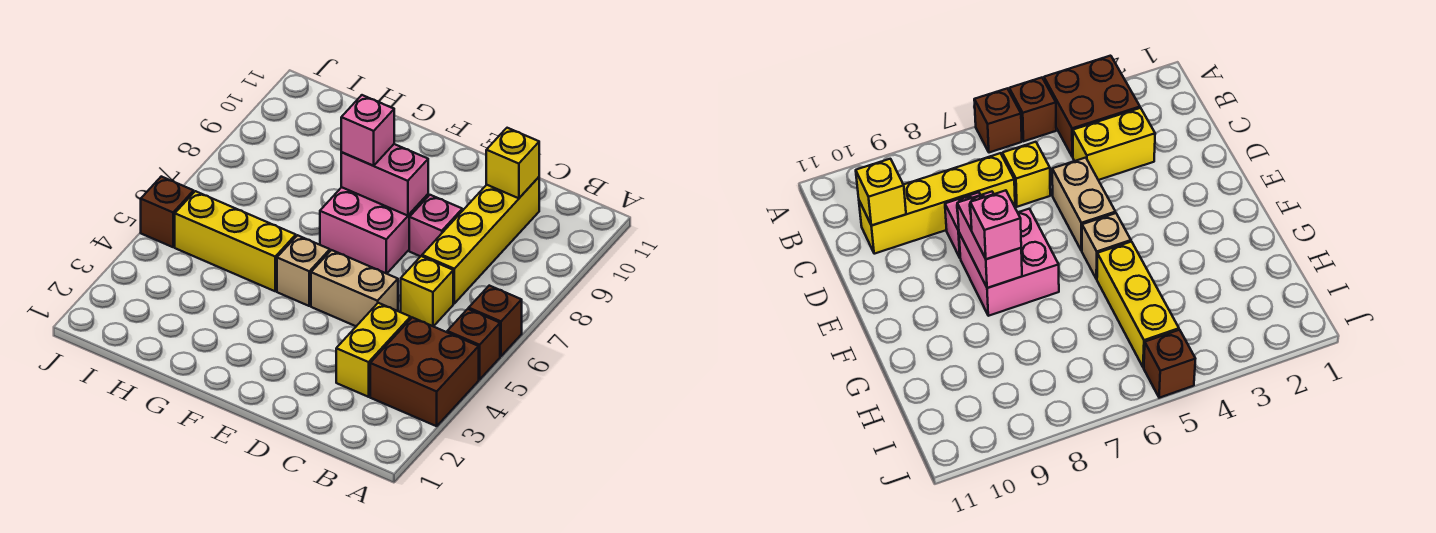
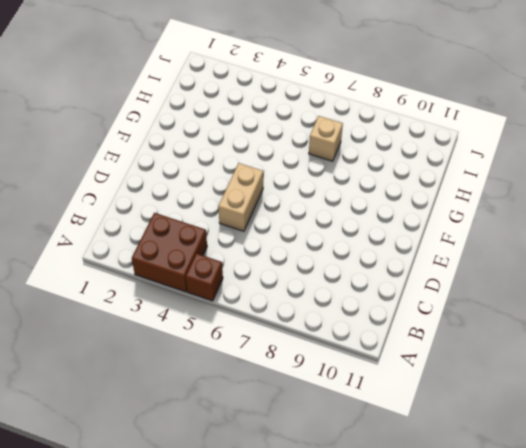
tan 1x1 brick [309,116,343,161] -> tan 1x1 brick moved to [277,235,330,306]
none -> brown 1x1 brick [469,286,522,356]
none -> yellow 1x2 brick [336,303,411,397]
none -> yellow 1x1 brick [401,256,453,326]

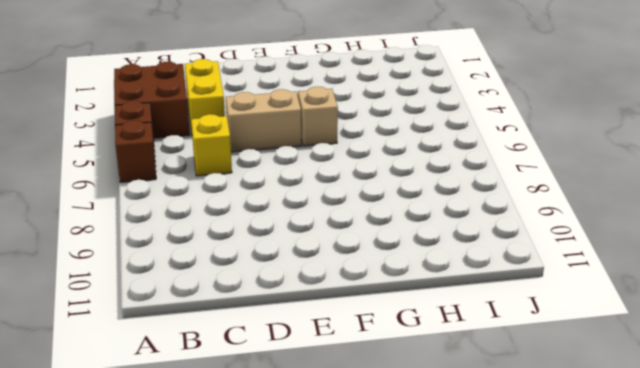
none -> yellow 1x4 brick [422,177,539,303]
none -> pink 1x1 brick [409,195,462,256]
none -> pink 2x2 brick [320,187,428,274]

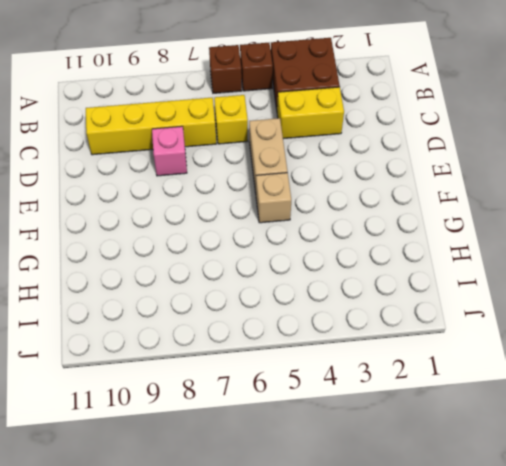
none -> pink 2x2 brick [320,187,428,274]
none -> yellow 1x3 brick [175,191,296,291]
none -> brown 1x1 brick [141,177,194,247]

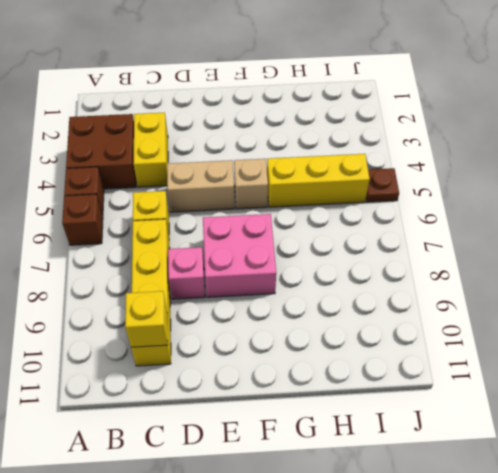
brown 1x1 plate [366,168,399,202] -> brown 1x1 brick [141,177,194,247]
none -> pink 1x2 brick [341,144,428,216]
none -> pink 1x1 brick [341,95,394,166]

